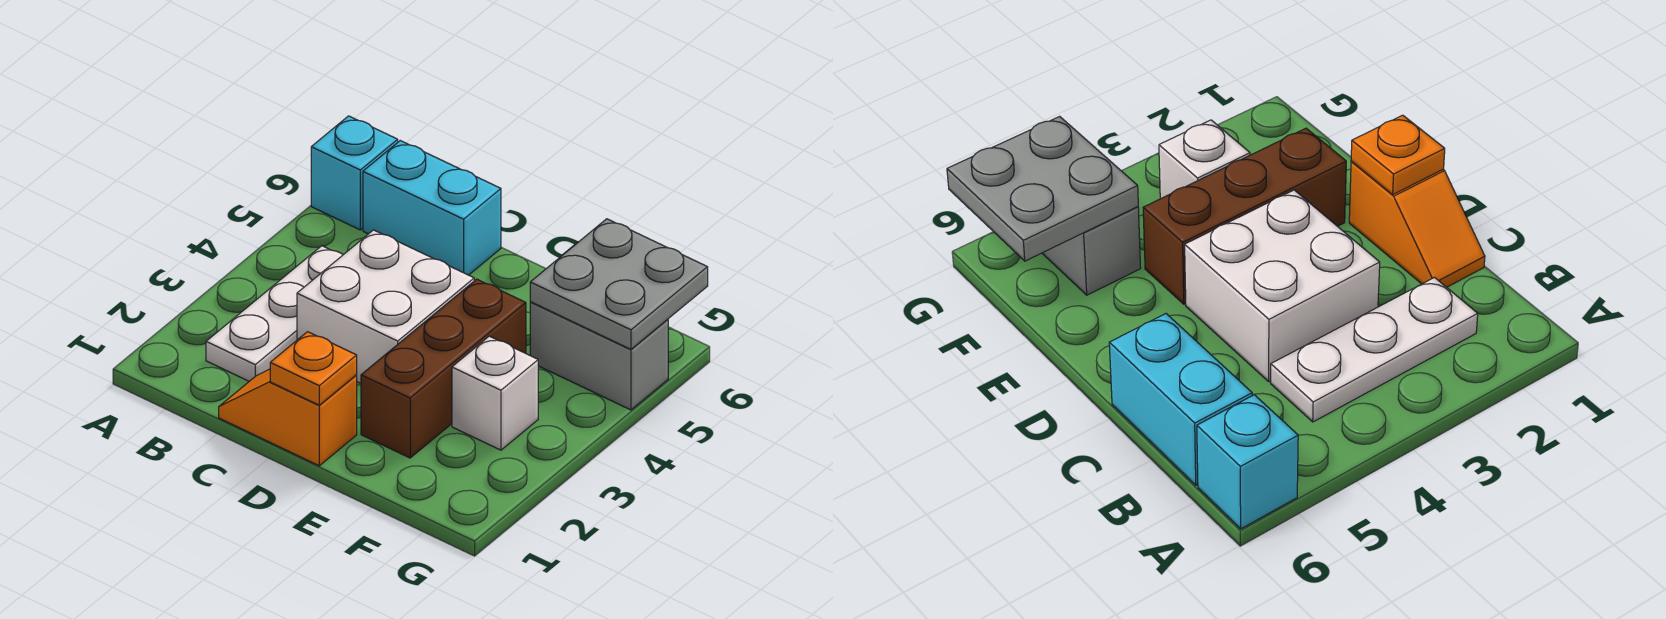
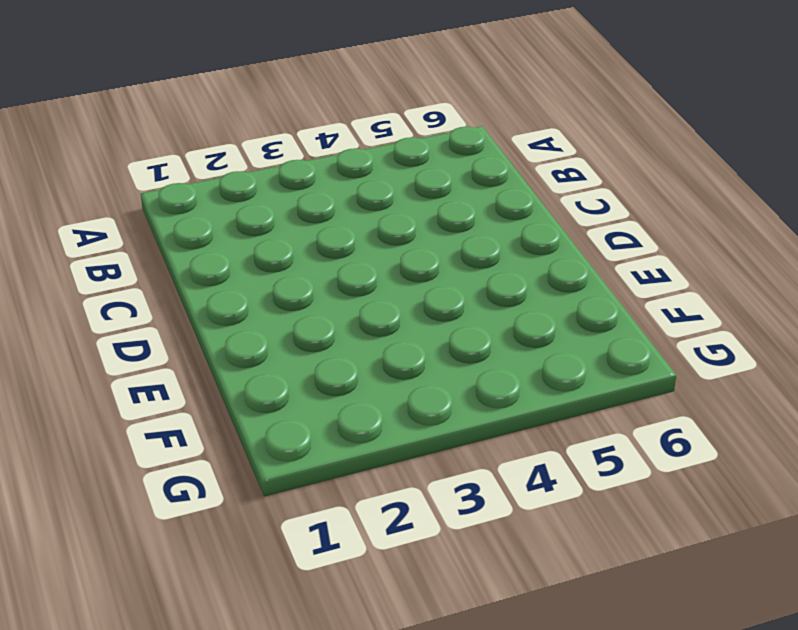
none -> cyan 1x1 brick [311,116,398,230]
none -> white 1x3 plate [206,246,343,381]

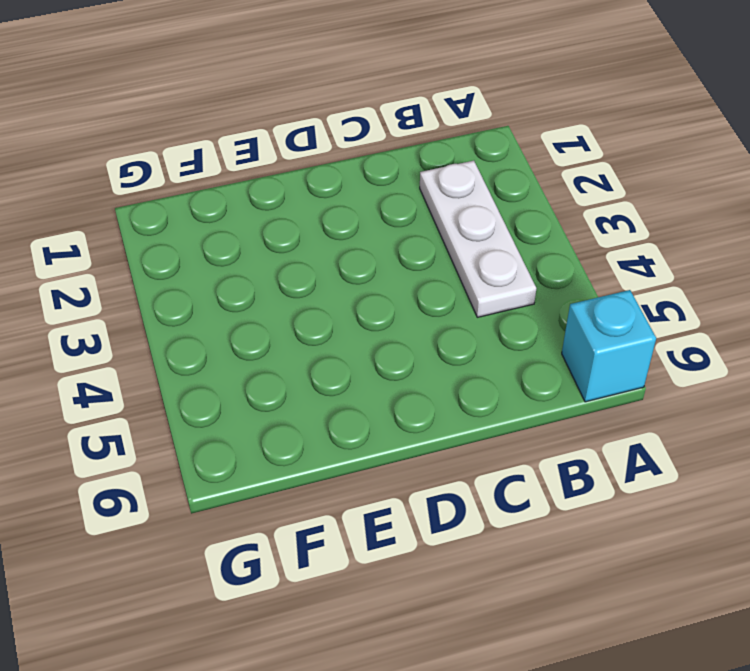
none -> cyan 1x2 brick [363,141,501,275]
none -> orange 1x2 slope [219,369,357,466]

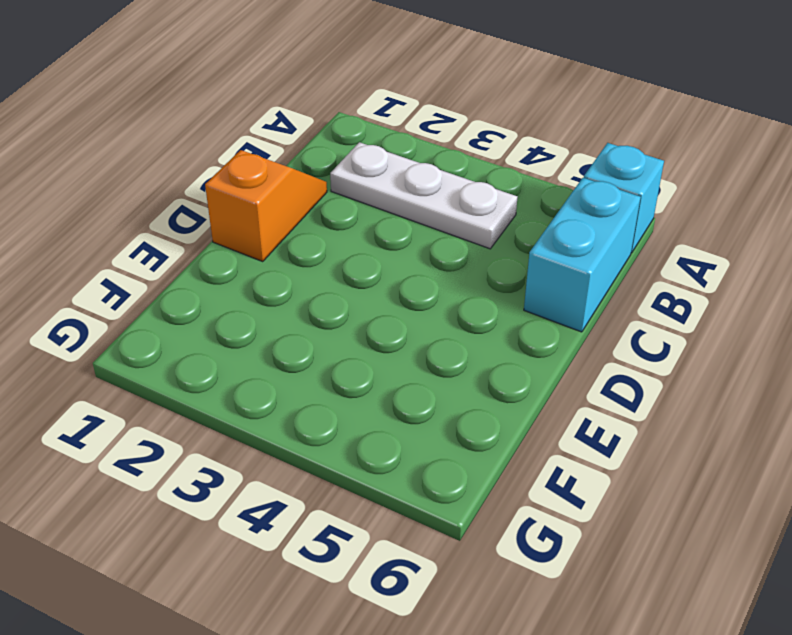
none -> white 2x2 brick [297,230,474,383]
none -> brown 1x3 brick [361,279,526,458]

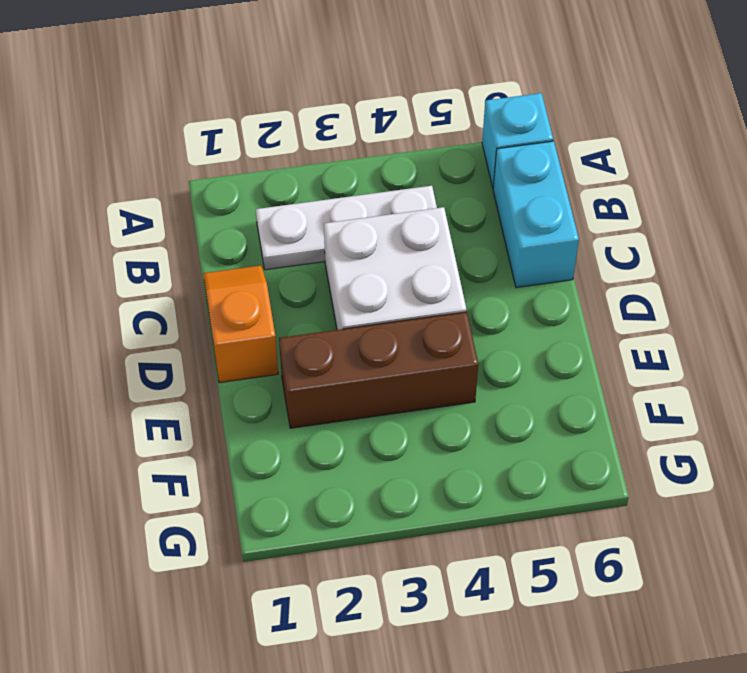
none -> white 1x1 brick [452,336,538,450]
none -> grey 1x2 brick [530,302,668,410]

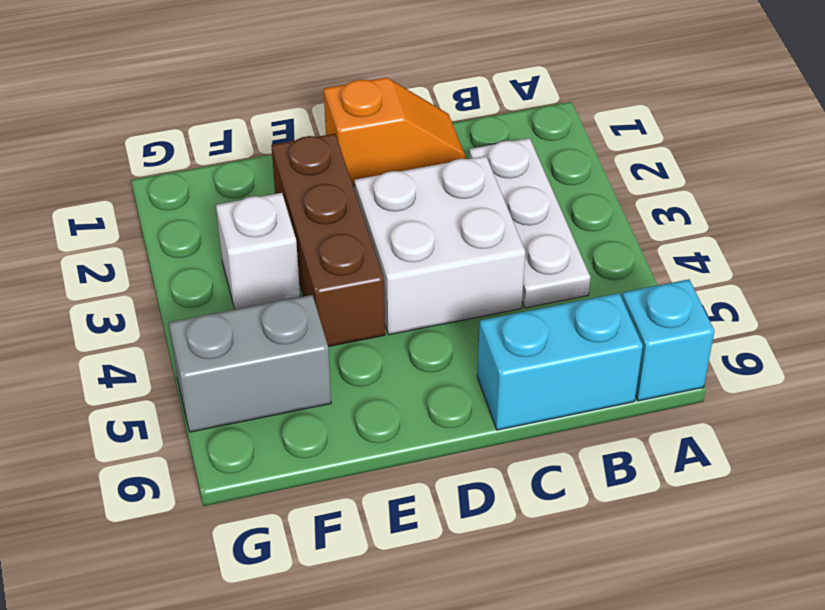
none -> orange 1x1 plate [270,332,357,405]
none -> grey 2x2 plate [530,219,708,349]

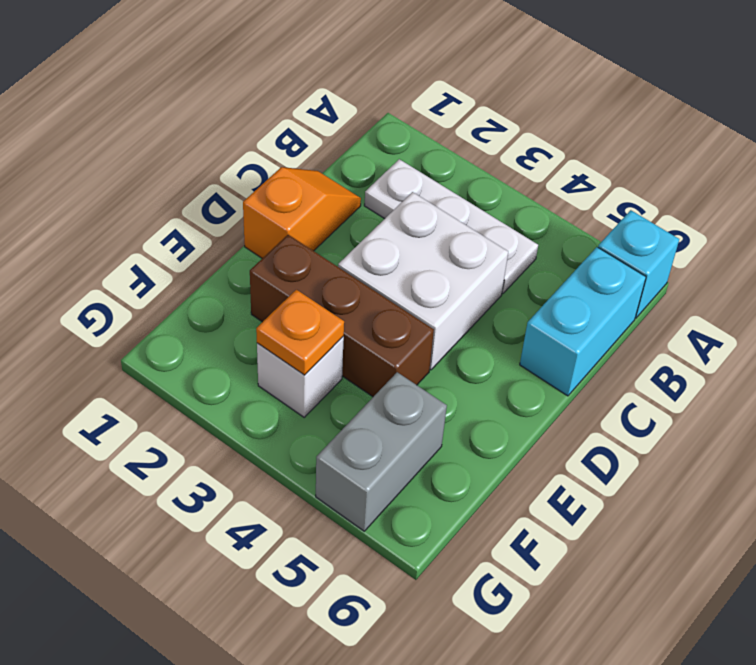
orange 1x1 plate [256,290,344,375] -> orange 1x1 plate moved to [270,332,357,405]
none -> grey 2x2 plate [530,219,708,349]

